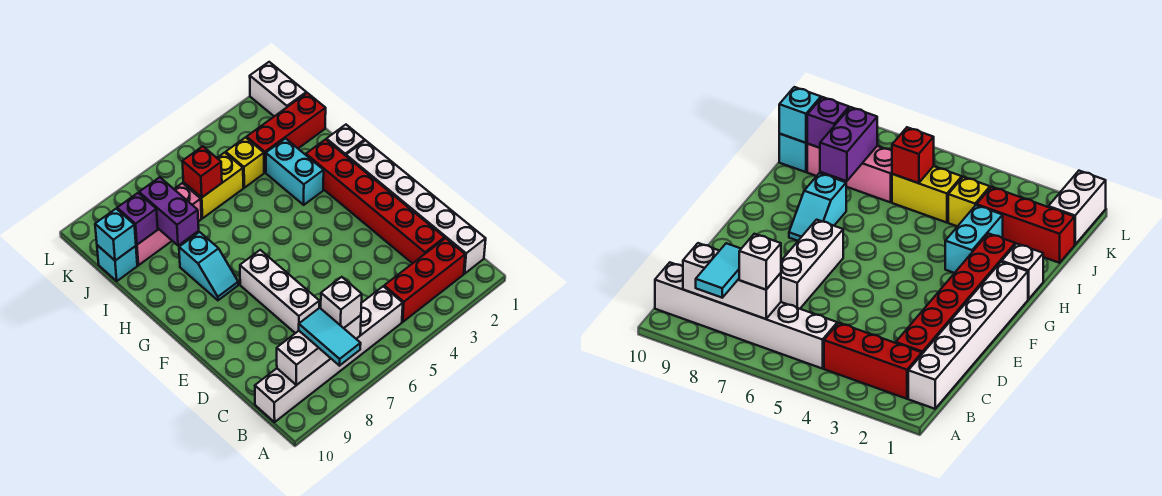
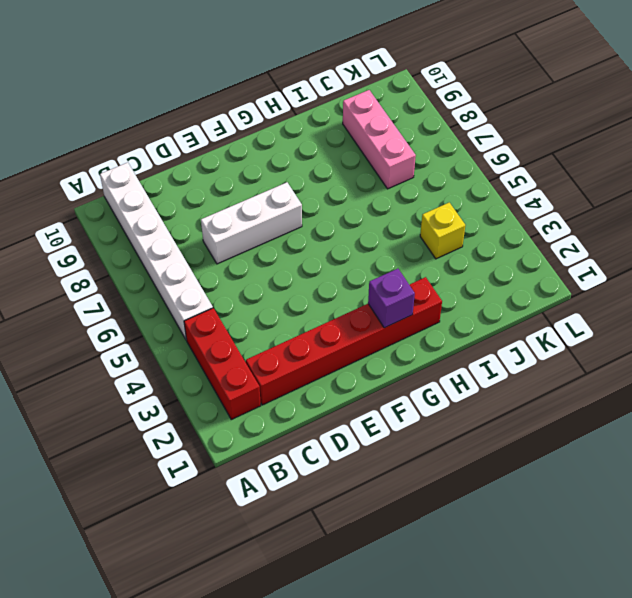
purple 1x1 brick [368,269,415,328] -> purple 1x1 brick moved to [117,193,158,245]
none -> white 1x6 brick [346,140,486,274]
none -> cyan 1x2 slope [179,232,238,300]
none -> white 1x1 brick [327,125,365,156]

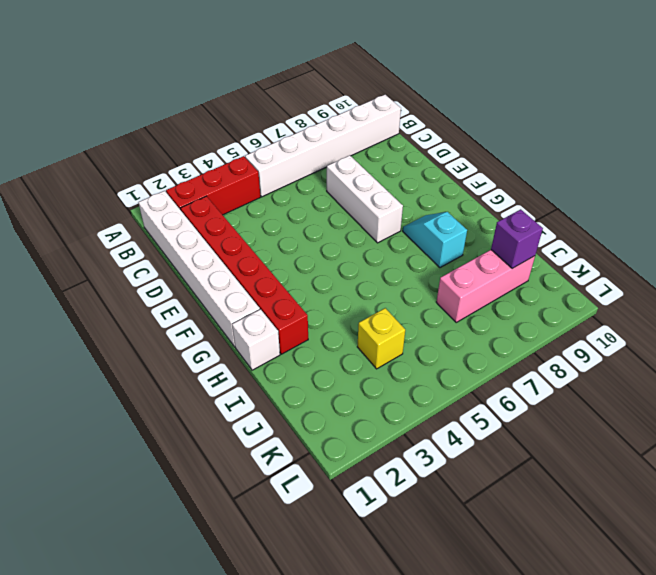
none -> cyan 1x2 brick [266,139,324,205]
none -> red 1x3 brick [247,93,326,173]
none -> yellow 1x2 brick [184,153,243,218]

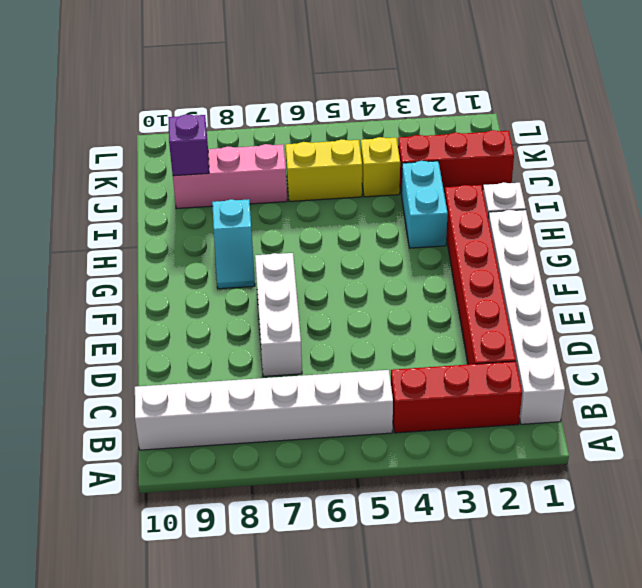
none -> cyan 1x1 brick [97,245,137,281]
none -> white 1x2 brick [250,62,306,116]
none -> white 1x3 brick [277,315,361,385]

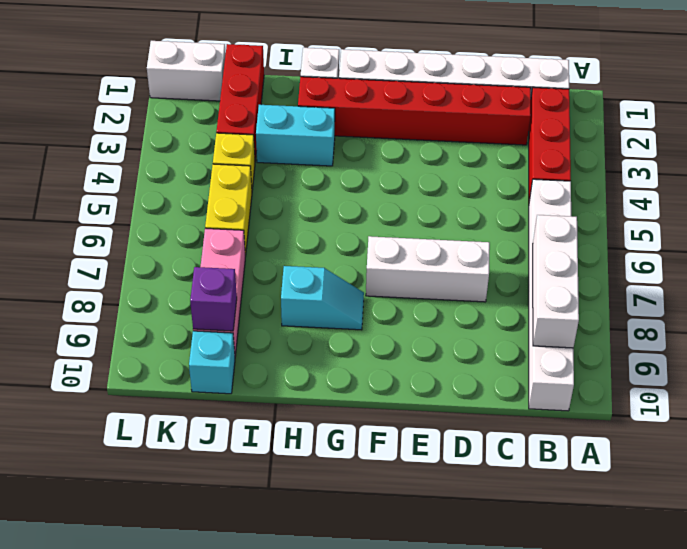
none -> purple 1x2 brick [139,177,199,246]
none -> red 1x1 brick [182,146,222,197]
none -> cyan 1x1 brick [95,209,136,261]

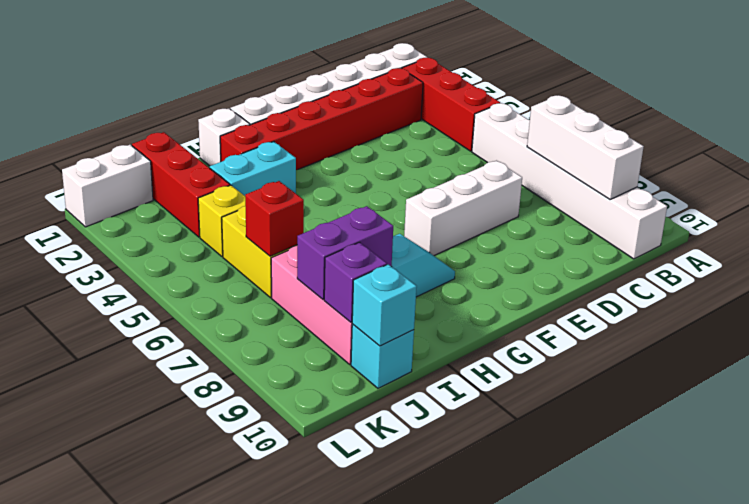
none -> cyan 1x2 tile [299,308,361,366]
none -> white 1x1 brick [321,277,362,328]

